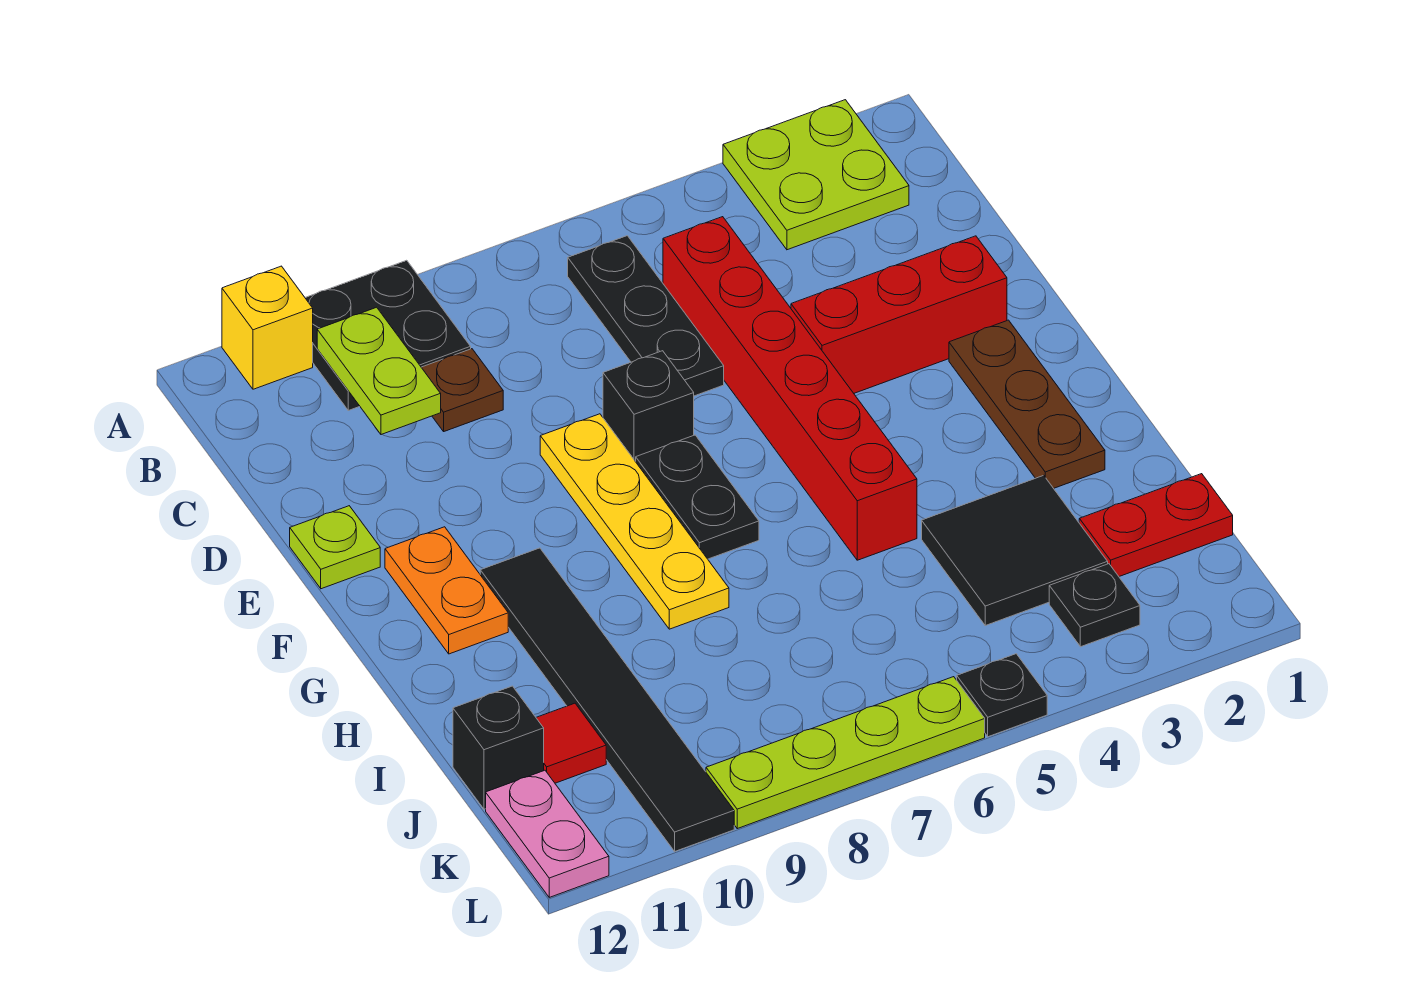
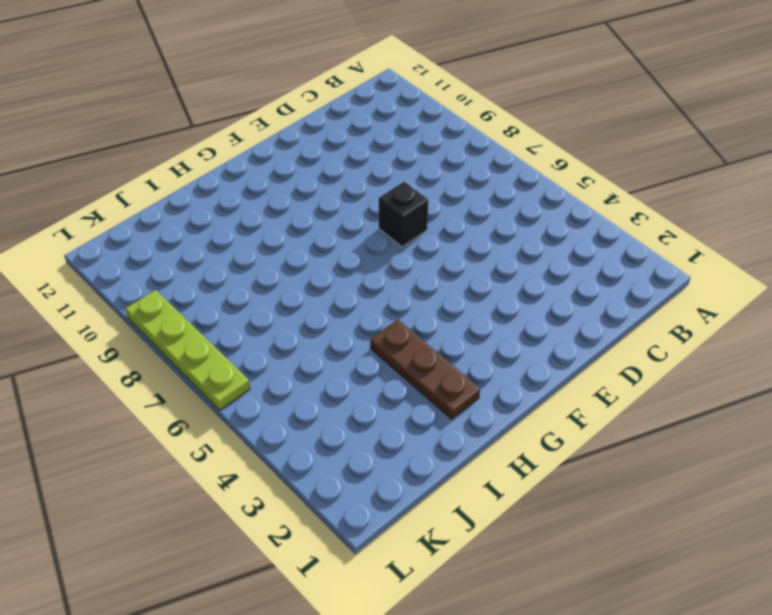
brown 1x3 plate [370,320,480,419] -> brown 1x3 plate turned to [949,320,1105,488]
none -> lime 2x2 plate [723,100,909,250]
none -> black 2x2 plate [305,260,471,410]
none -> yellow 1x1 brick [222,266,313,389]

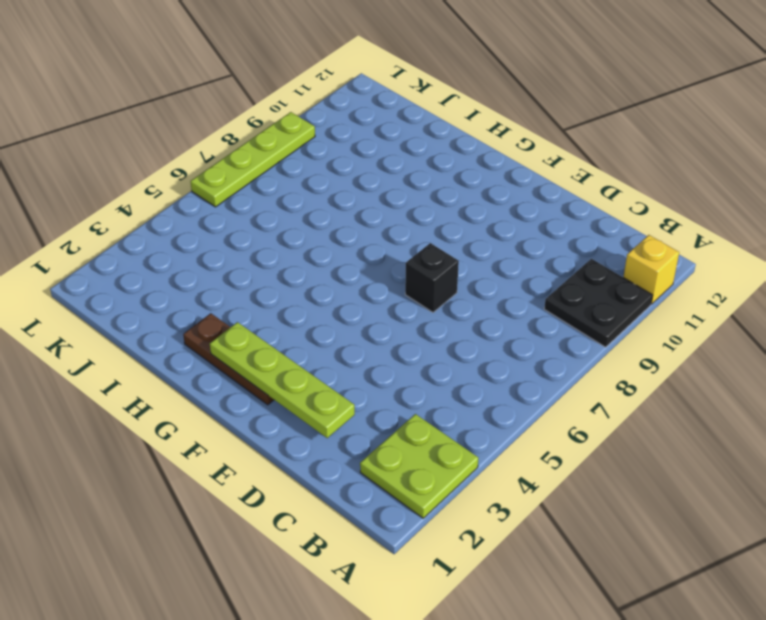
lime 1x4 plate [210,322,355,438] -> none
none -> black 1x3 plate [568,236,724,396]
none -> red 1x6 brick [663,217,917,560]
none -> brown 1x1 plate [421,349,503,431]

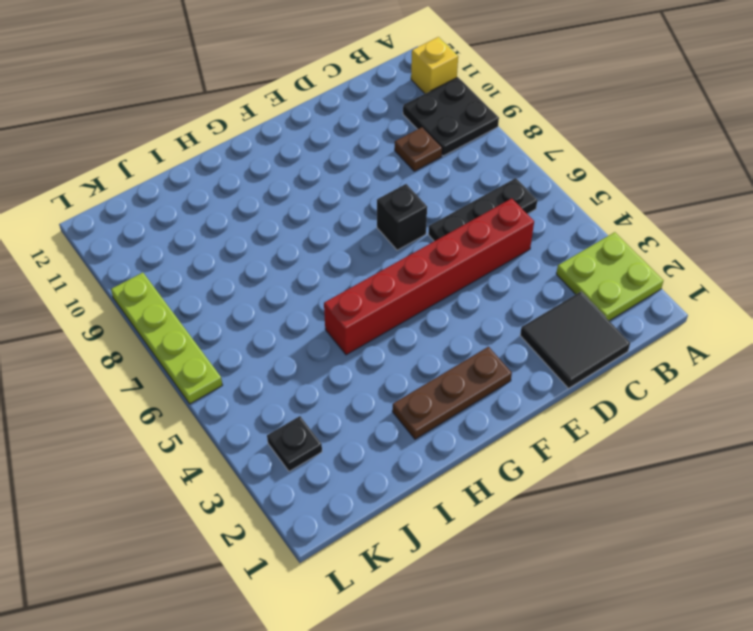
black 2x2 tile [520,292,630,388] -> black 2x2 tile moved to [922,475,1108,625]
none -> red 1x3 brick [791,236,1007,393]
none -> yellow 1x4 plate [540,414,729,629]
none -> lime 1x1 plate [290,506,380,589]

